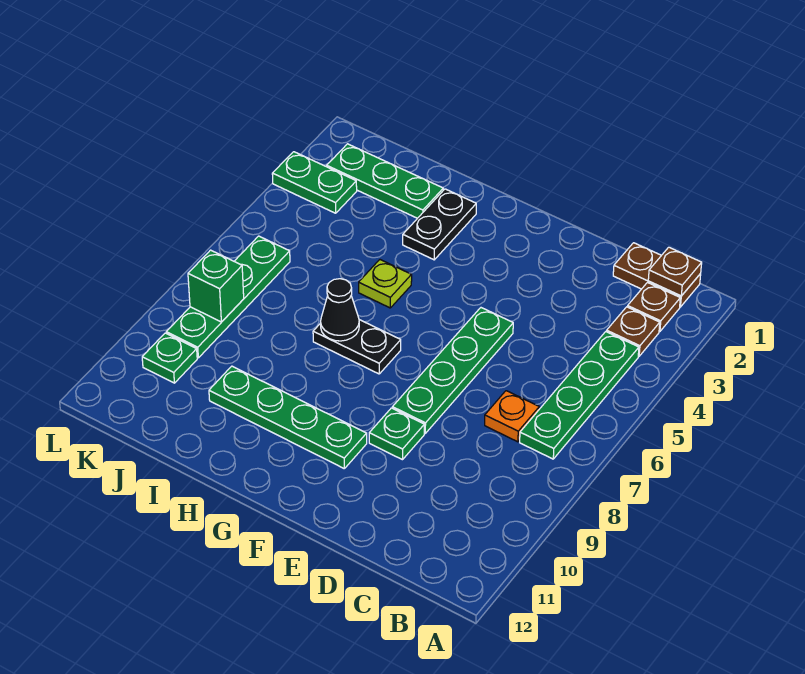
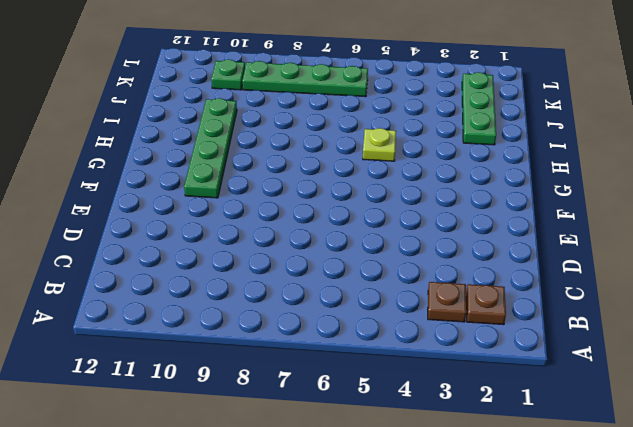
none -> brown 1x2 plate [613,243,701,307]
none -> green 1x4 plate [520,332,639,459]
none -> orange 1x1 plate [485,391,539,442]

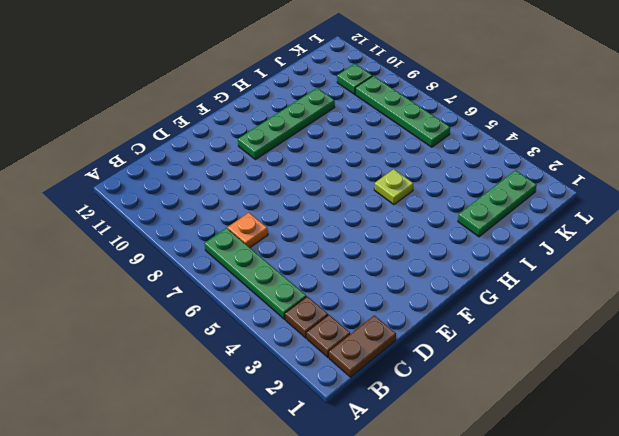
none -> green 1x4 plate [392,308,513,433]
none -> green 1x1 plate [369,408,424,460]
none -> black 1x2 plate [313,320,401,374]

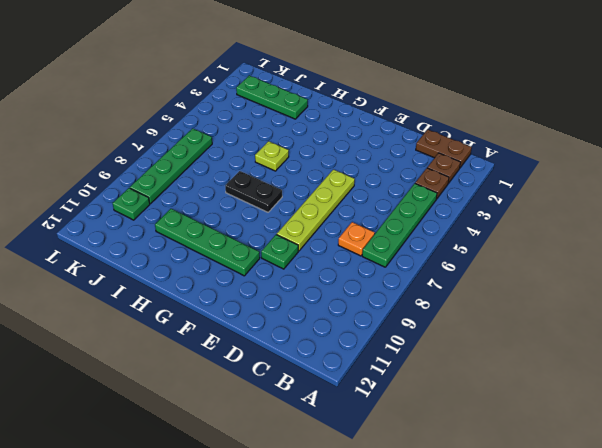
lime 1x4 plate [277,170,355,251] -> green 1x4 plate [392,308,513,433]
none -> black 1x2 plate [403,189,476,260]
none -> green 1x2 plate [272,152,357,213]
none -> brown 1x1 plate [648,247,702,296]

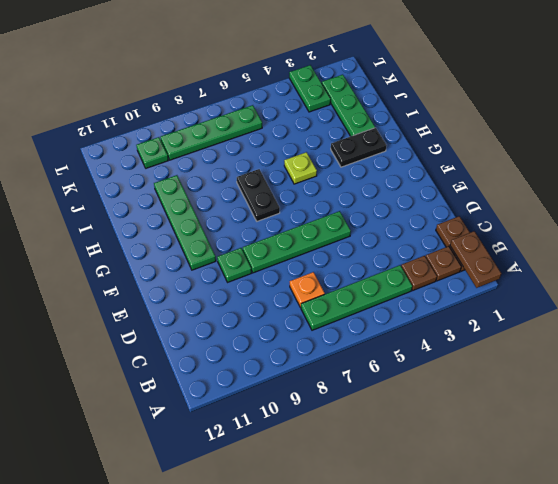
brown 1x2 plate [450,231,501,288] -> brown 1x1 plate [648,247,702,296]
none -> black 1x1 cone [321,279,359,341]
none -> green 1x1 brick [188,250,244,322]

